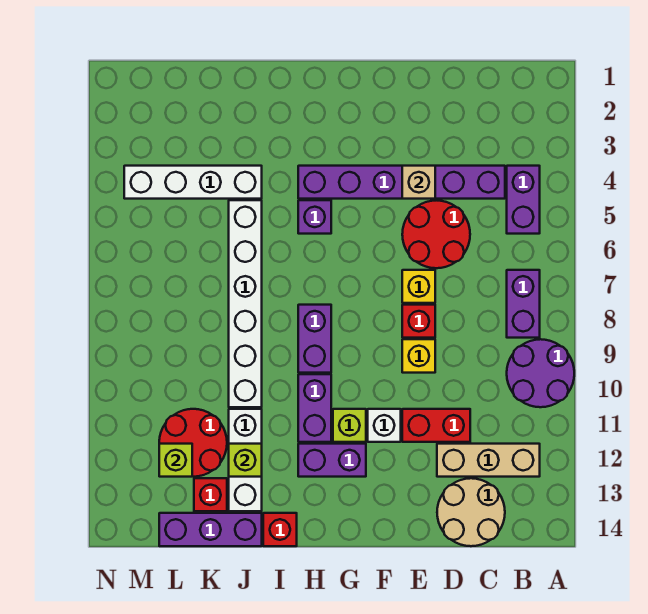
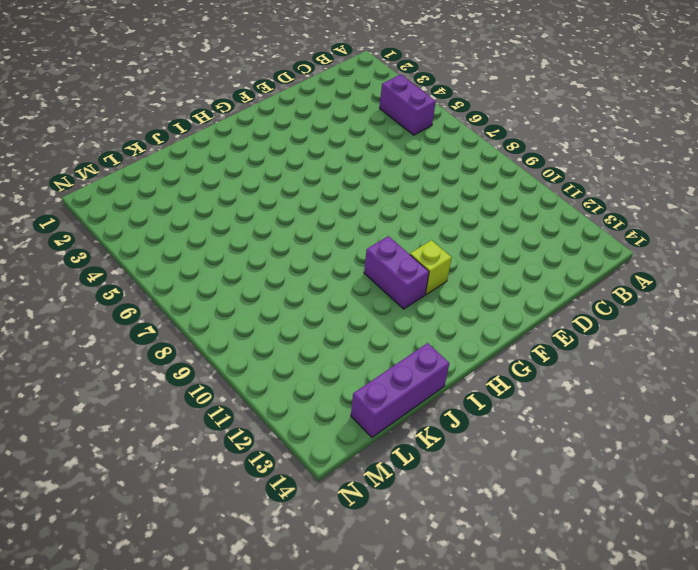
none -> purple 2x2 round brick [507,339,574,407]
none -> purple 1x2 brick [507,270,540,338]
none -> tan 1x3 brick [437,444,540,477]

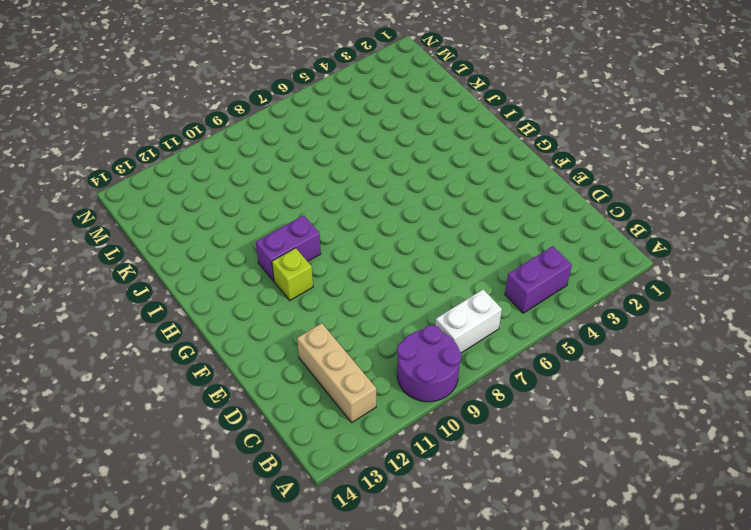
white 1x2 brick [435,289,502,353] -> purple 1x2 brick [507,270,540,338]
none -> purple 1x6 brick [298,166,505,199]
none -> tan 2x2 round brick [437,478,505,546]
none -> red 2x2 round brick [402,200,470,268]

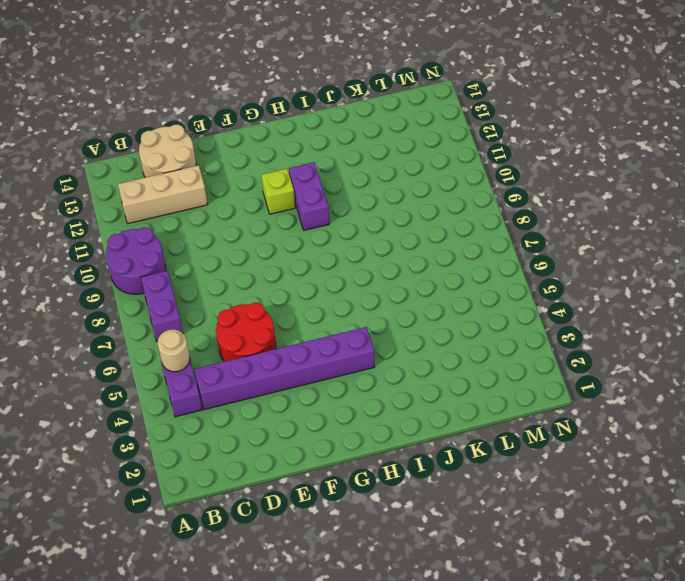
tan 1x1 round brick [158,329,190,372] -> none
none -> red 1x2 brick [402,409,470,442]
none -> yellow 1x1 brick [402,270,435,303]
none -> red 1x1 brick [402,305,435,338]

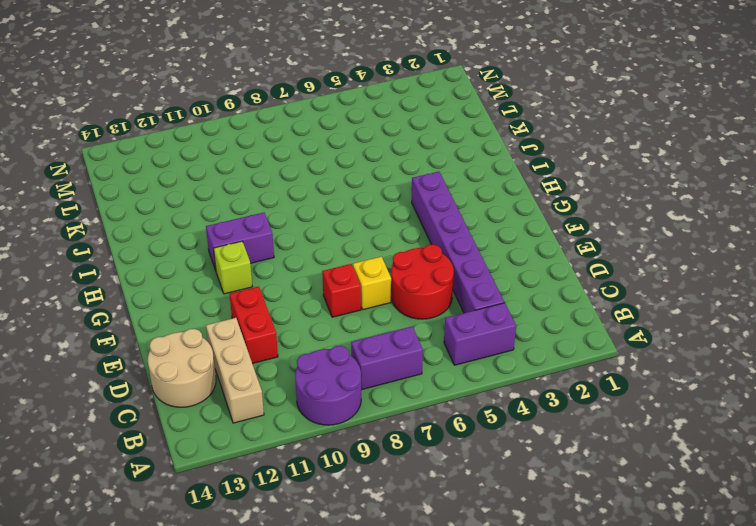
none -> yellow 1x1 brick [402,339,435,373]
none -> white 1x1 brick [368,409,401,442]
none -> purple 1x2 brick [298,444,366,477]

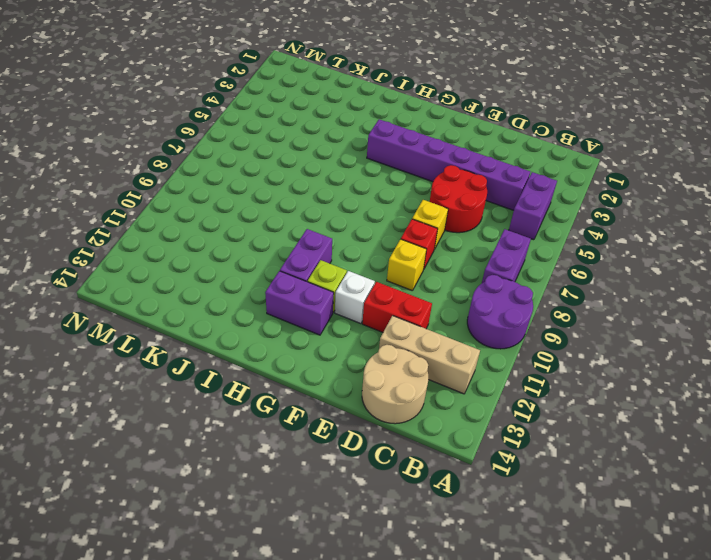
none -> purple 1x1 brick [298,200,331,234]
none -> purple 1x2 brick [298,305,331,373]
none -> red 1x1 brick [263,513,297,546]

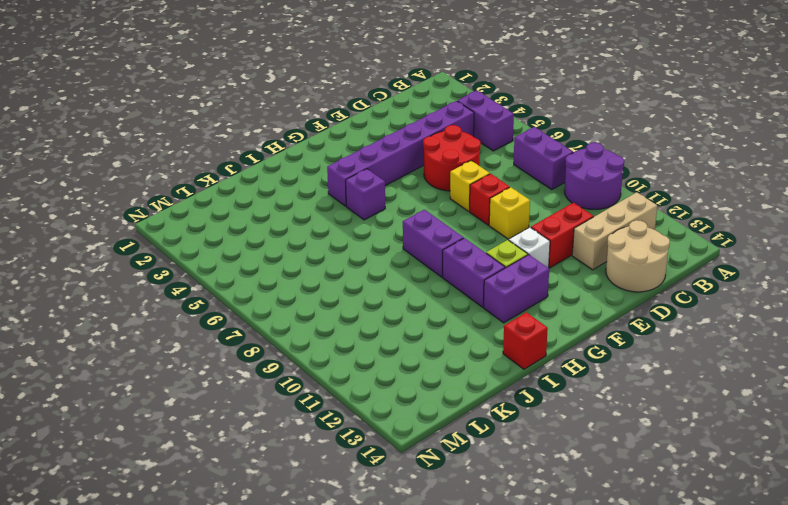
none -> white 1x4 brick [124,166,262,199]
none -> white 1x6 brick [229,200,262,407]
none -> white 1x3 brick [229,409,262,511]

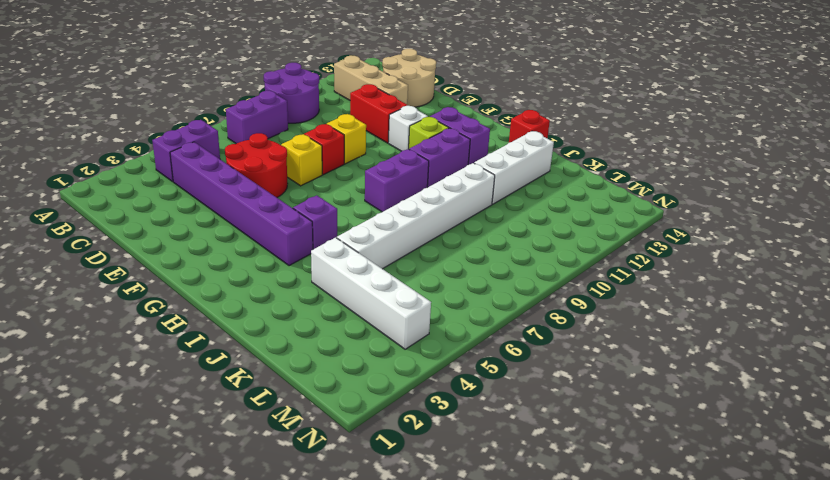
none -> purple 1x3 brick [159,513,262,546]
none -> red 2x2 round brick [159,409,227,477]
none -> red 1x1 brick [194,478,227,511]

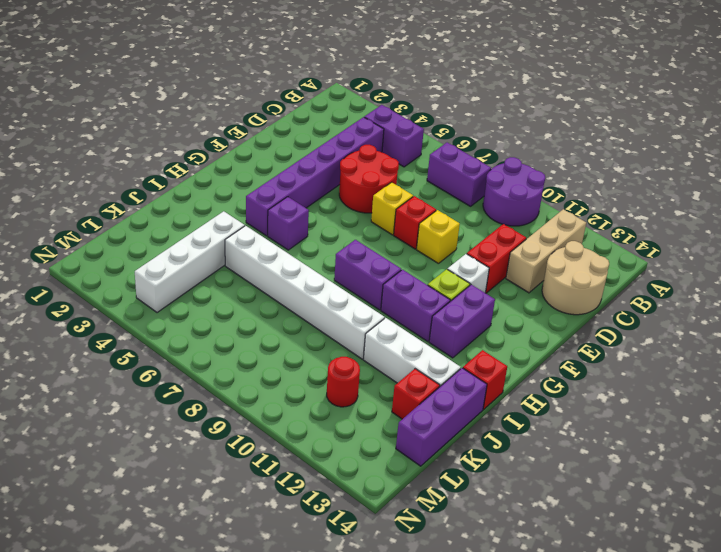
red 1x1 round brick [327,357,360,407] -> red 2x2 round brick [159,409,227,477]
none -> tan 1x1 brick [402,166,435,199]
none -> lime 1x1 brick [229,444,262,477]
none -> lime 1x1 brick [159,444,192,477]

